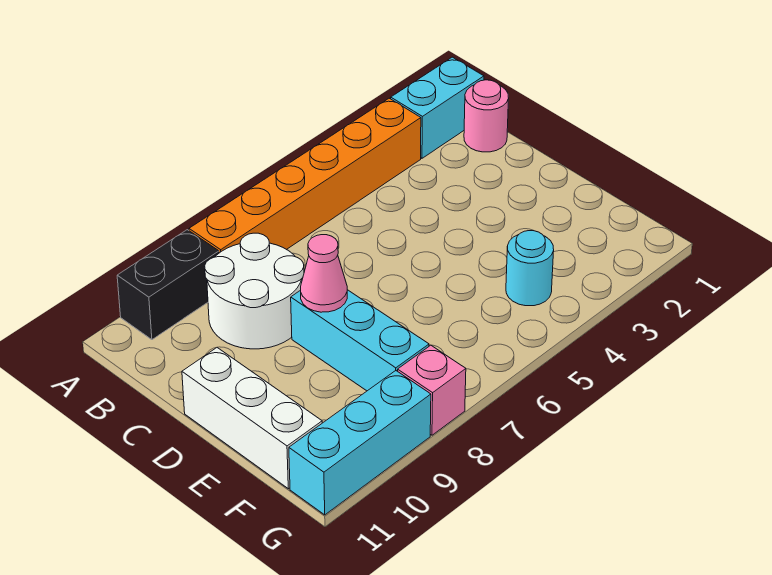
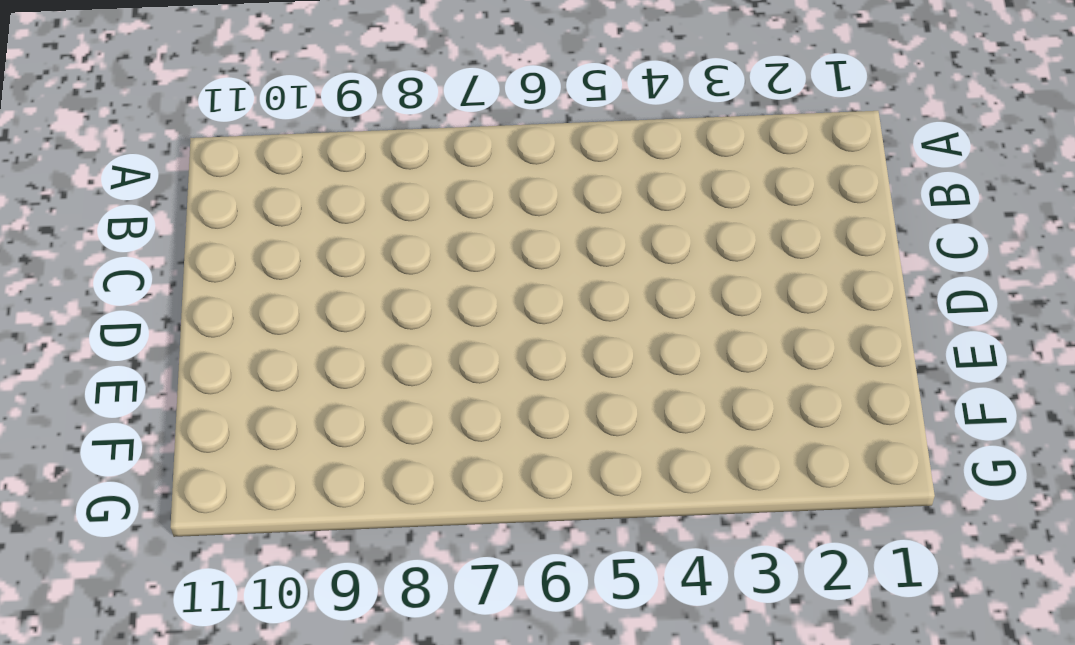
none -> cyan 1x2 brick [391,57,484,158]
none -> orange 1x6 brick [189,98,421,253]

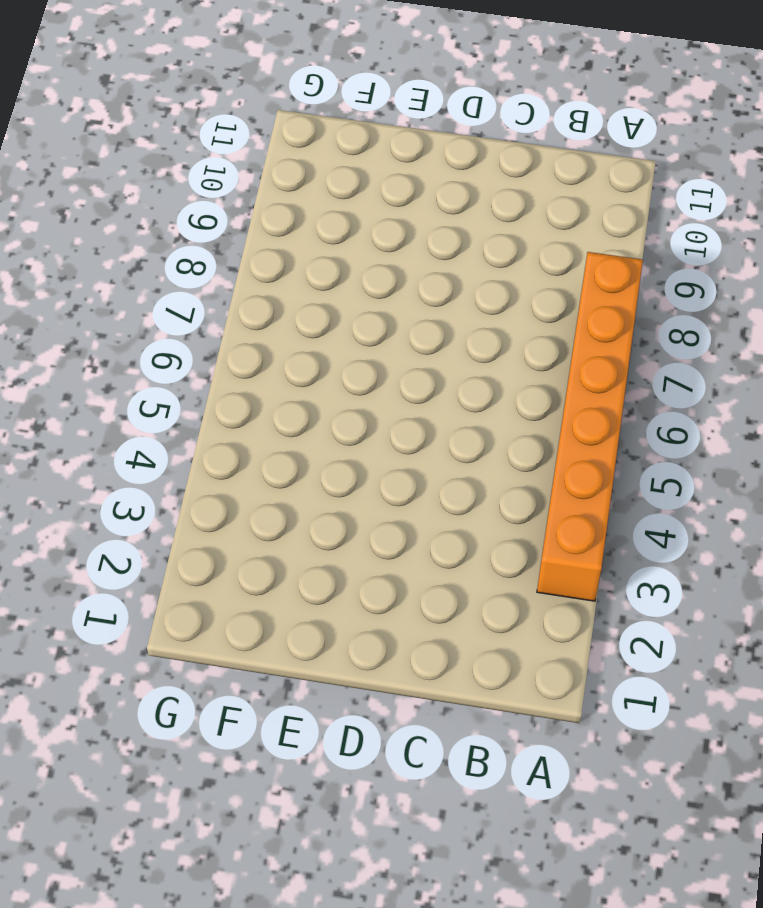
none -> cyan 1x2 brick [391,57,484,158]
none -> black 1x2 brick [117,230,219,340]

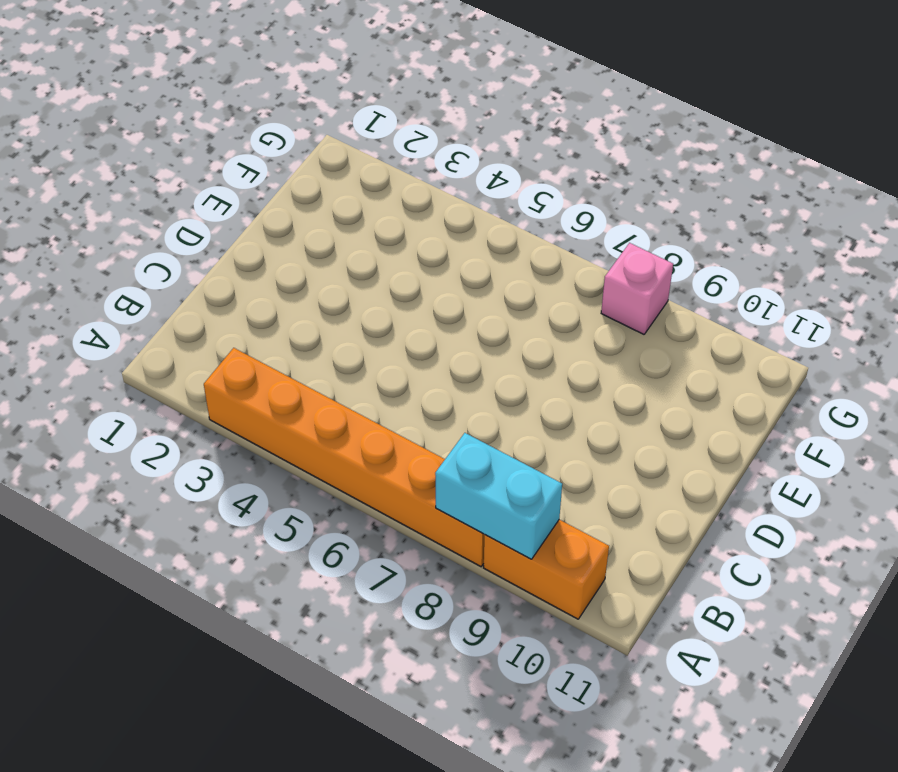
cyan 1x2 brick [435,433,562,559] -> cyan 1x2 brick moved to [391,57,484,158]
orange 1x2 brick [484,520,609,619] -> black 1x2 brick [117,230,219,340]
none -> pink 1x1 round brick [464,80,509,152]
none -> white 2x2 round brick [205,233,304,349]

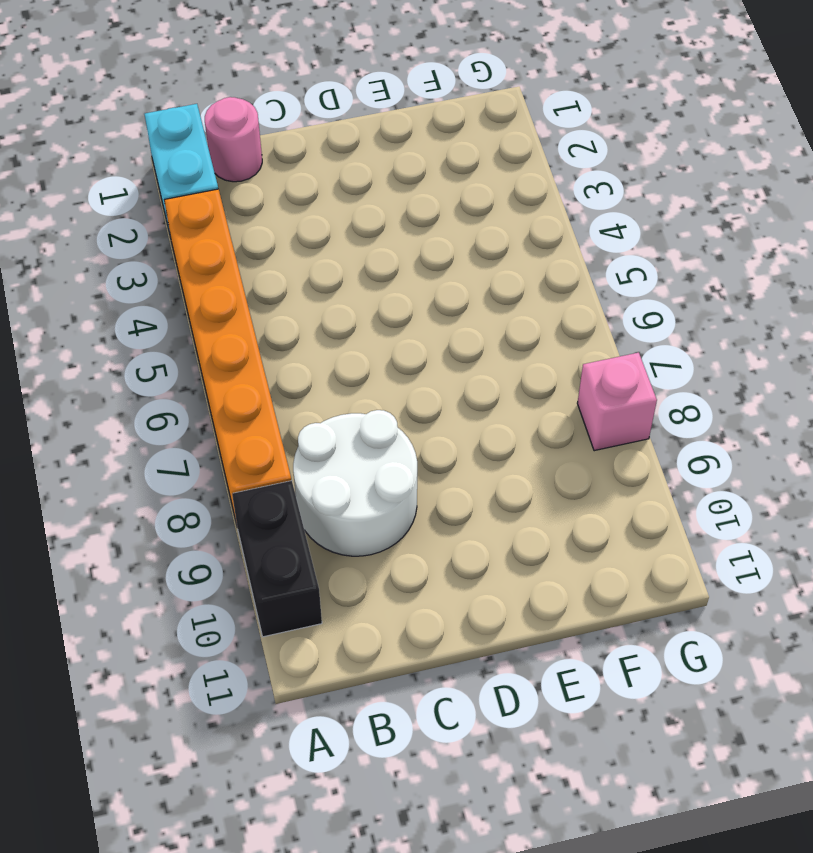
none -> cyan 1x3 brick [291,290,429,391]
none -> white 1x3 brick [182,348,322,489]

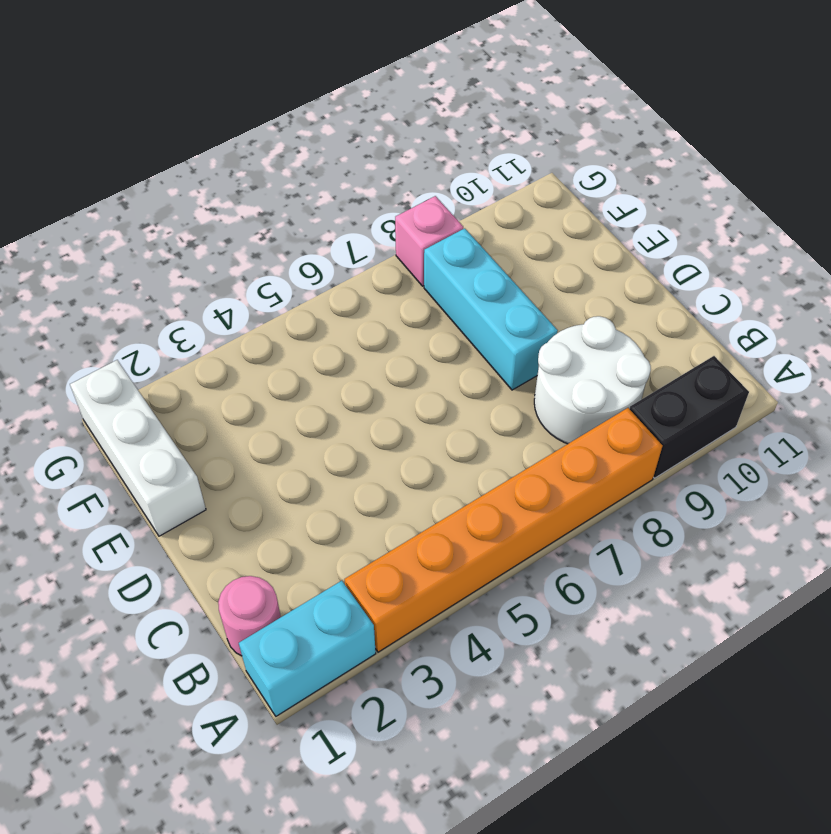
white 1x3 brick [70,360,206,536] -> white 1x3 brick moved to [182,348,322,489]
none -> cyan 1x1 round brick [506,231,554,306]
none -> cyan 1x3 brick [289,371,431,515]

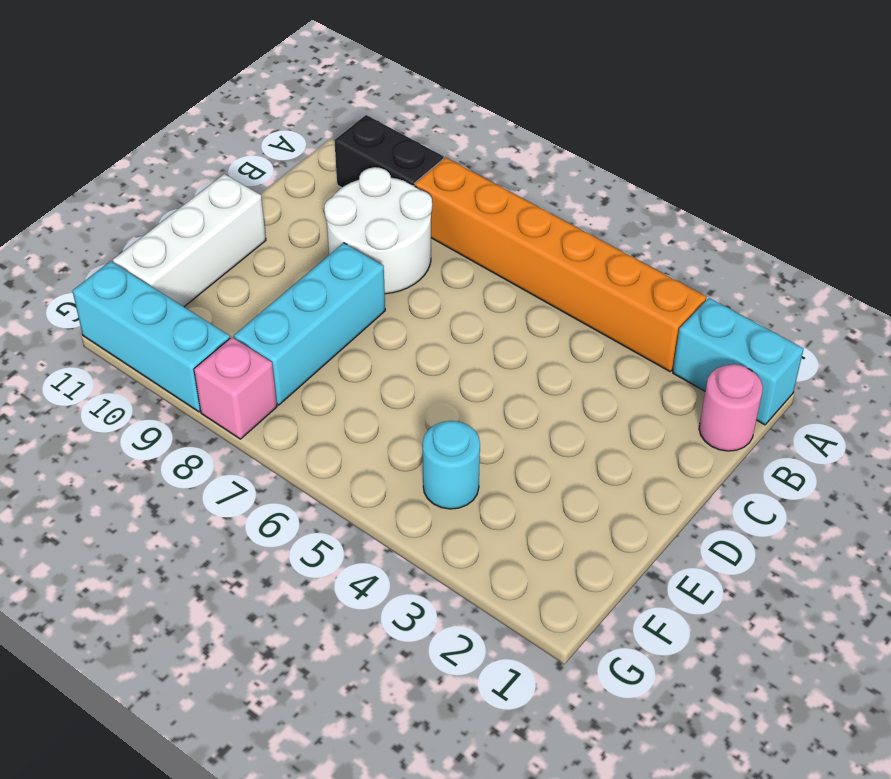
none -> pink 1x1 cone [301,235,347,312]

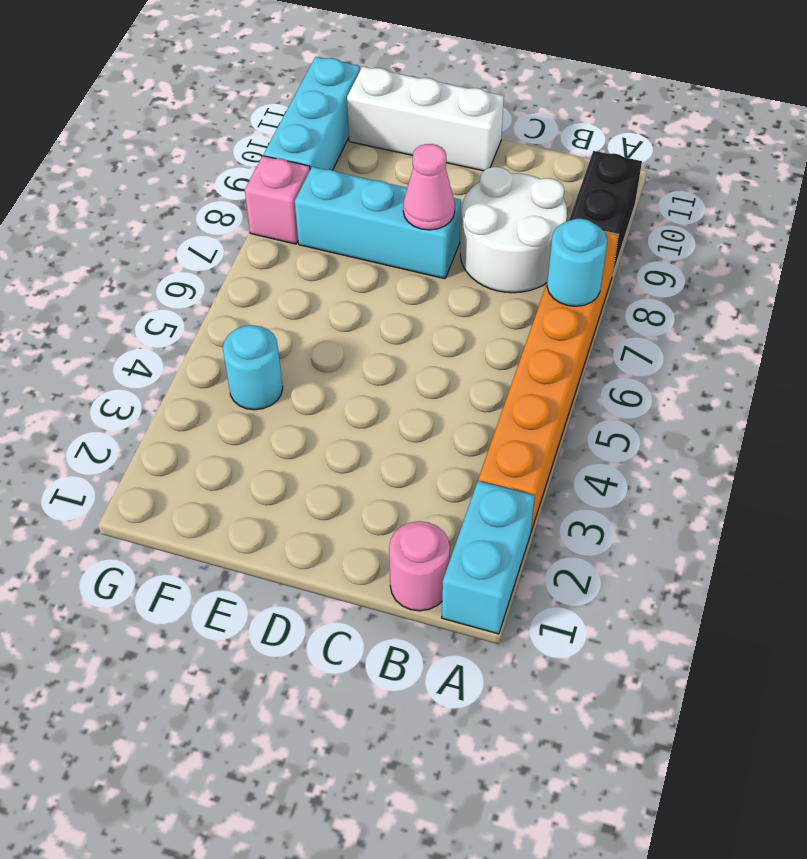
cyan 1x1 round brick [547,219,607,306] -> none

